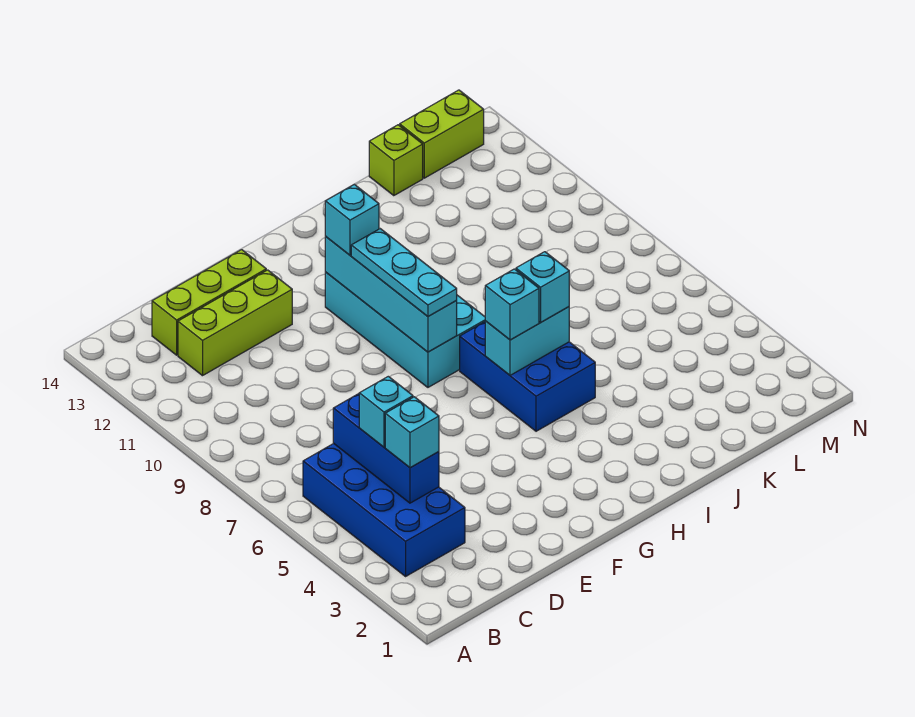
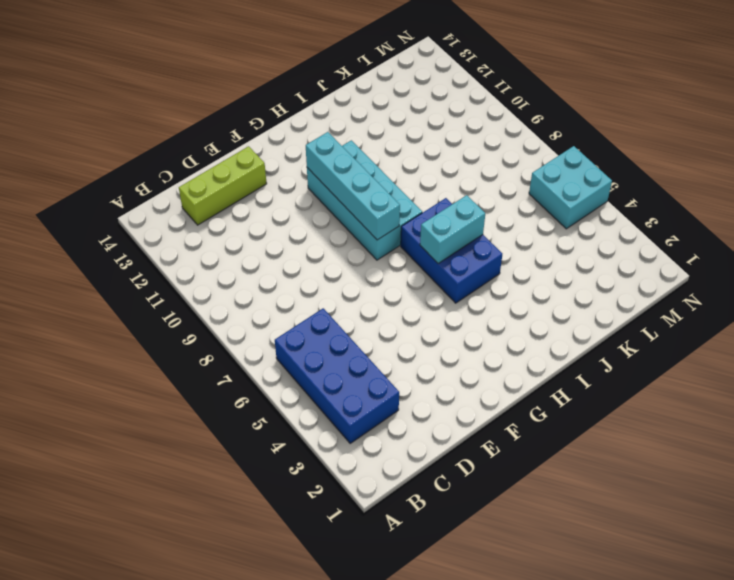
cyan 2x2 brick [529,146,612,229] -> none
none -> lime 1x3 brick [178,270,292,376]
none -> lime 1x1 brick [369,125,423,196]
none -> lime 1x2 brick [400,90,484,178]

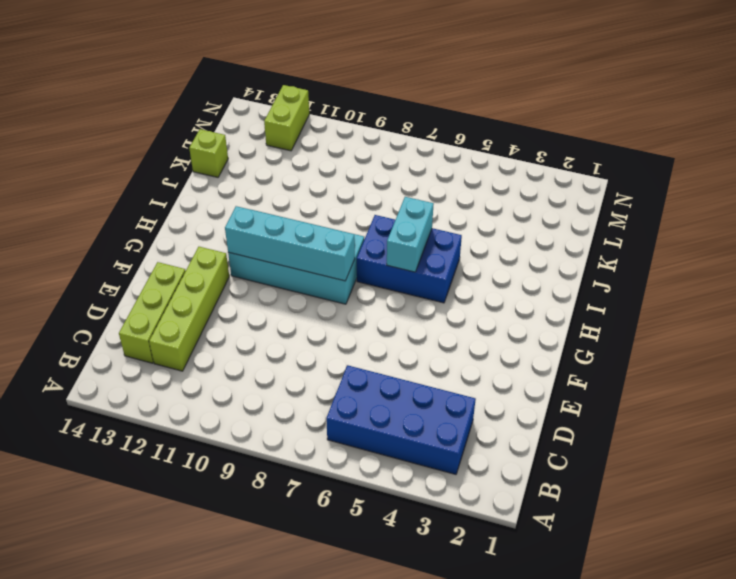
lime 1x4 brick [149,247,229,371] -> lime 1x3 brick [178,270,292,376]
lime 1x2 brick [264,85,309,151] -> lime 1x2 brick moved to [400,90,484,178]
none -> blue 1x3 brick [333,394,439,503]
none -> cyan 1x1 brick [385,397,439,468]
none -> cyan 1x1 brick [359,376,413,447]

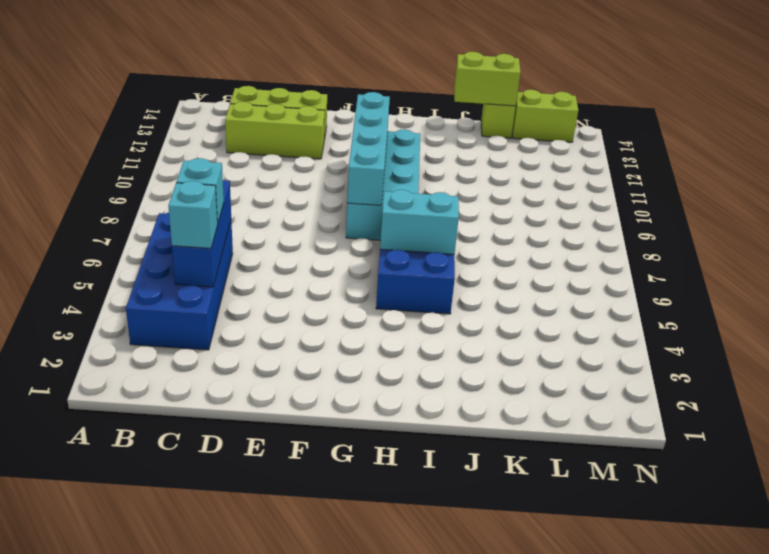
lime 1x2 brick [454,52,521,106] -> none
none -> cyan 1x3 plate [351,229,457,316]
none -> cyan 1x1 brick [325,184,379,255]
none -> cyan 1x1 brick [485,269,539,340]

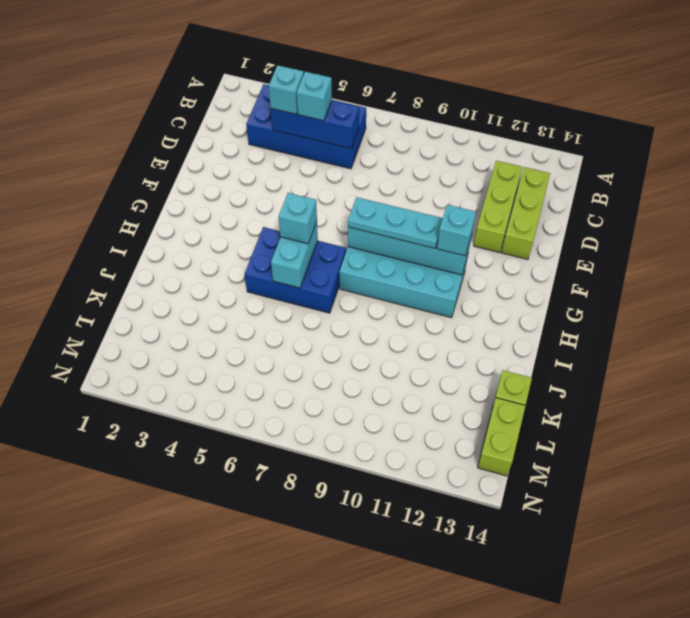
none -> cyan 1x1 brick [516,252,569,322]

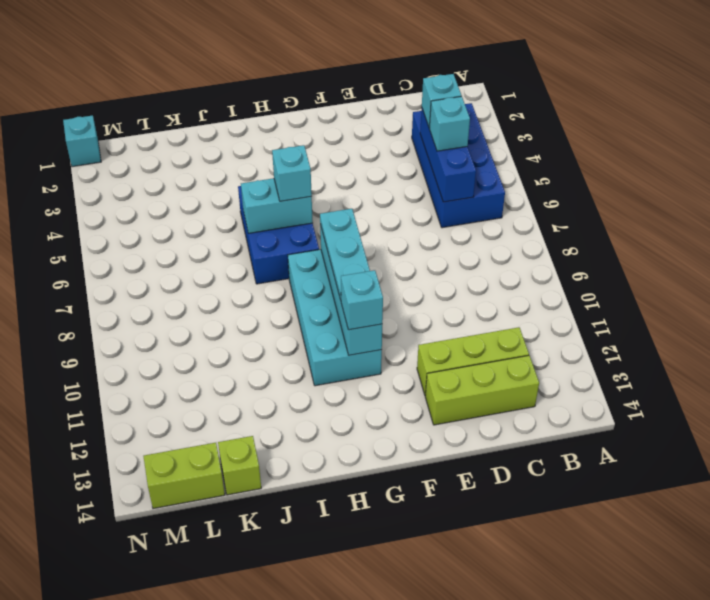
cyan 1x1 brick [63,115,101,167] -> cyan 1x1 brick moved to [516,252,569,322]

